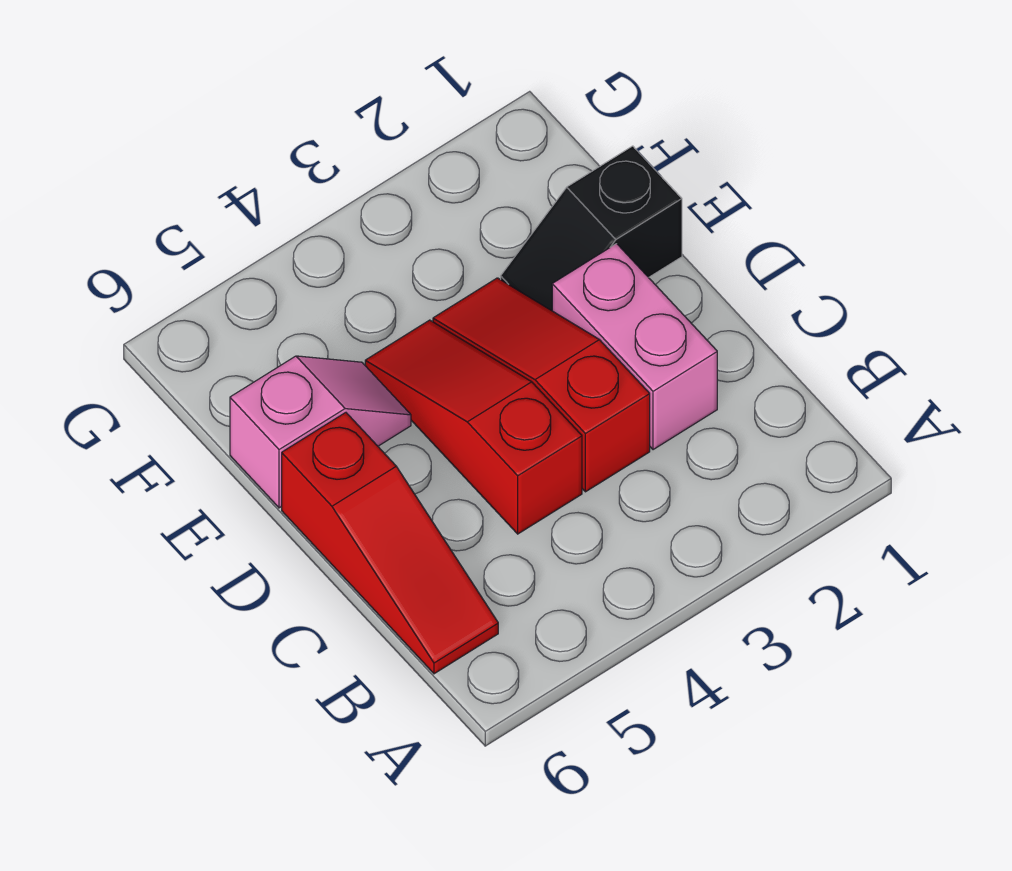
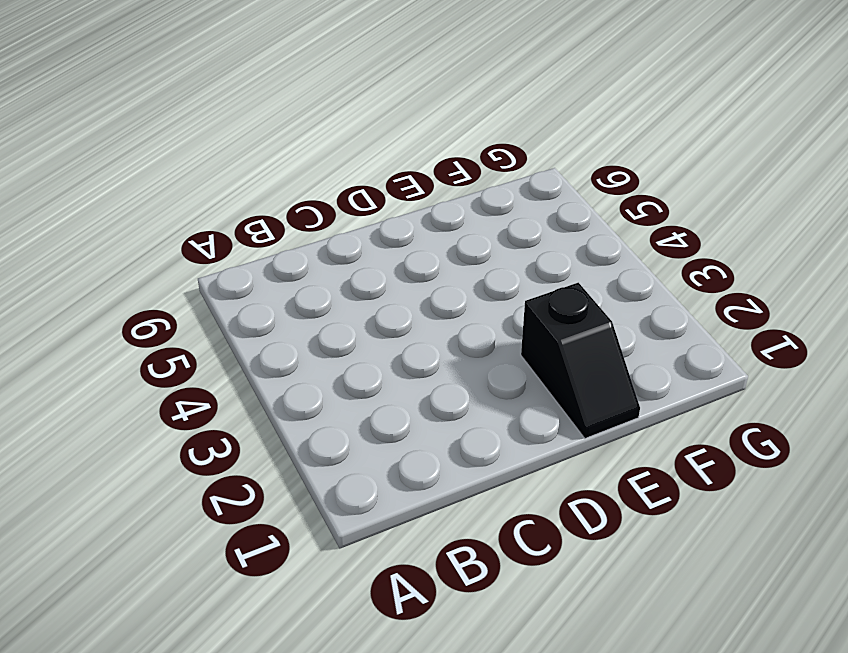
black 1x2 slope [521,283,640,438] -> black 1x2 slope turned to [501,146,682,311]
none -> red 1x3 slope [282,413,498,674]
none -> pink 1x2 brick [552,244,717,450]

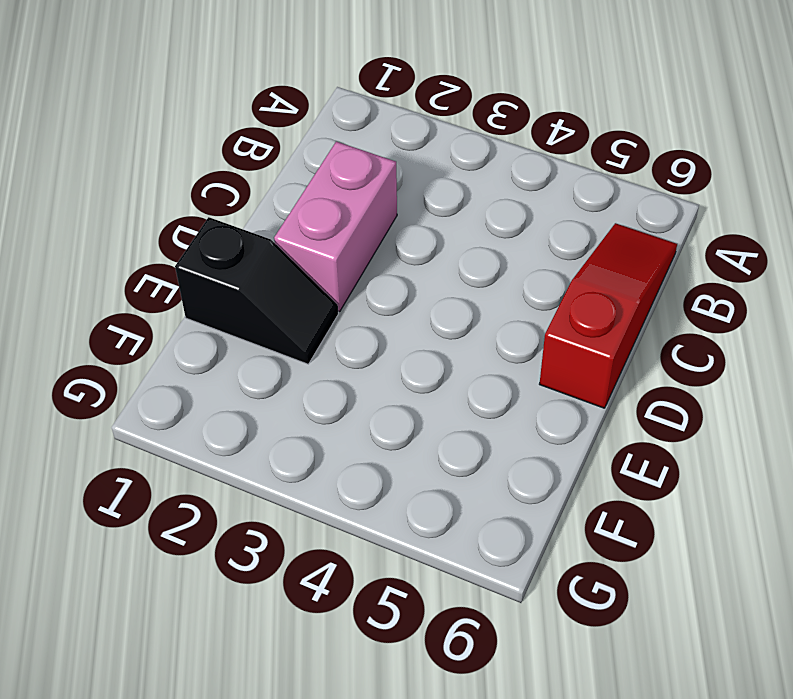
none -> red 1x3 slope [433,278,650,492]
none -> red 1x3 slope [365,320,582,534]

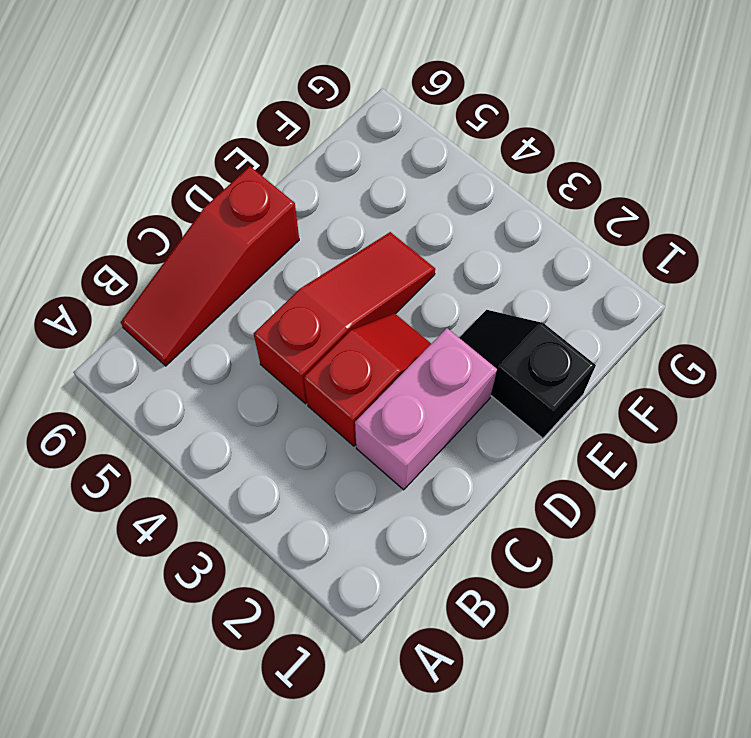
red 1x2 slope [304,313,431,446] -> red 1x3 slope [433,278,650,492]
none -> pink 1x2 slope [230,356,411,508]

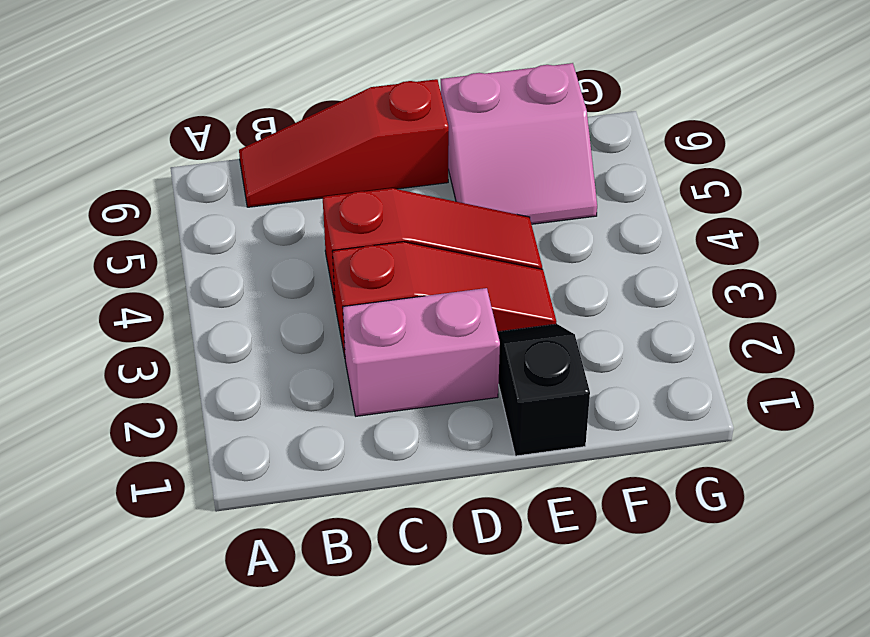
pink 2x2 slope [441,63,597,224] -> pink 1x2 slope [230,356,411,508]

